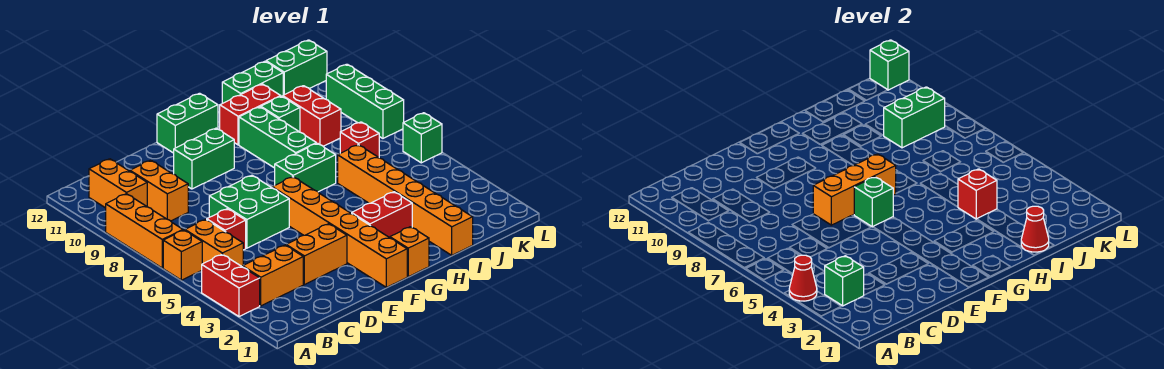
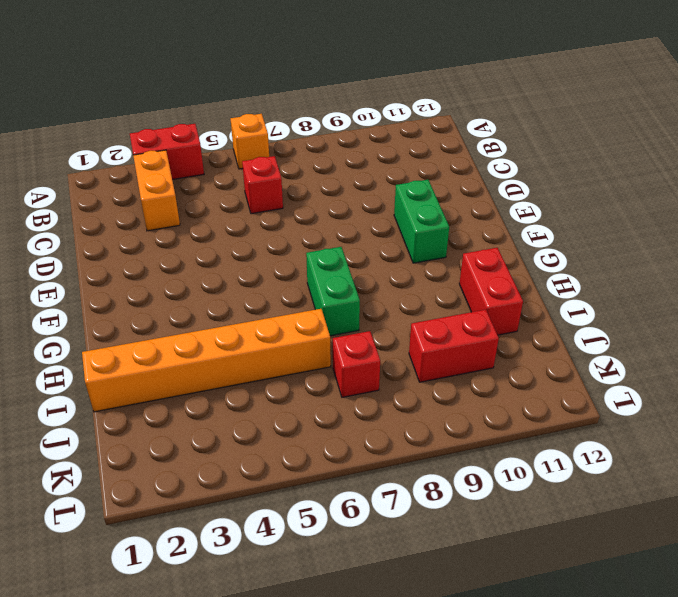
none -> orange 1x3 brick [106,194,183,268]
none -> orange 1x2 brick [185,219,243,267]
none -> orange 1x2 brick [89,159,147,208]
none -> orange 1x2 brick [130,160,188,221]

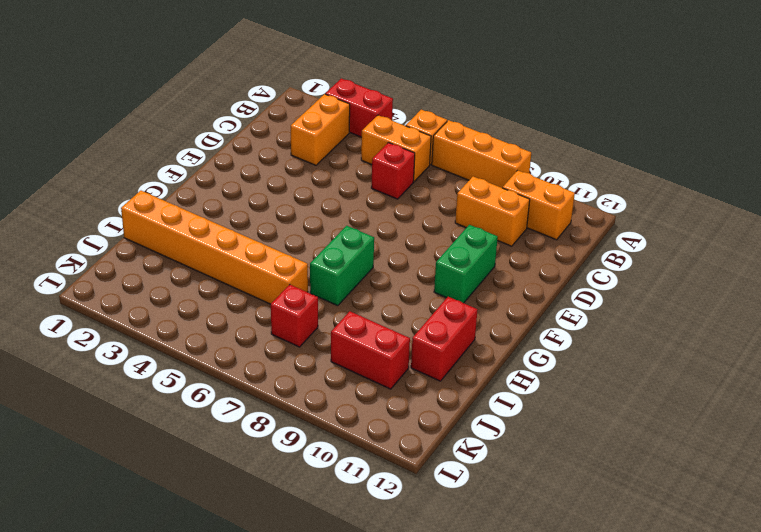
none -> orange 1x2 brick [286,224,347,285]
none -> green 2x2 brick [209,175,289,248]
none -> orange 1x6 brick [272,177,407,287]
none -> green 1x2 brick [157,93,218,153]

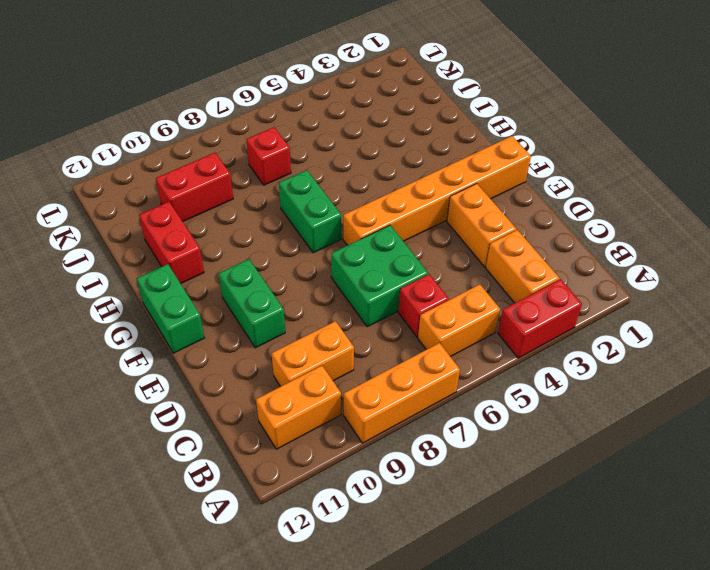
none -> orange 1x1 brick [163,230,202,280]
none -> orange 1x1 brick [390,227,429,277]
none -> red 1x2 brick [352,192,412,238]
none -> green 1x3 brick [239,107,316,168]

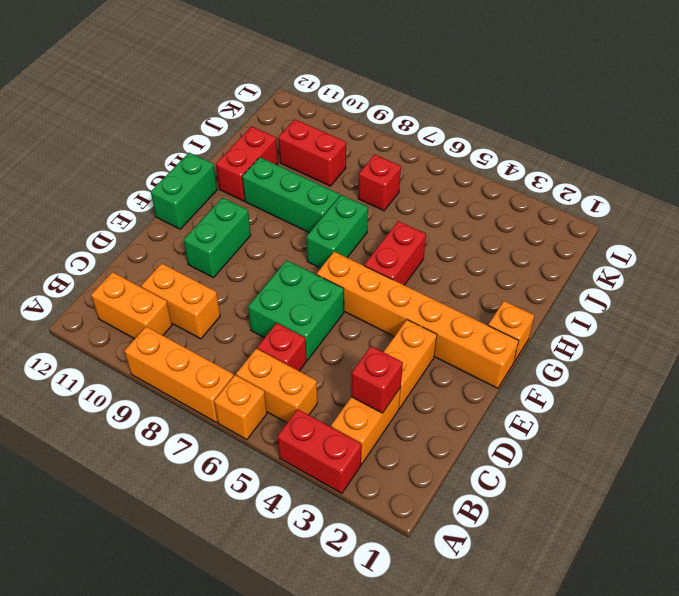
red 1x1 brick [351,346,403,413] -> red 1x1 brick moved to [958,169,997,219]
red 1x2 brick [364,221,426,285] -> red 1x2 brick moved to [352,192,412,238]
none -> orange 1x6 brick [338,145,473,255]
none -> green 1x1 brick [261,96,300,132]
none -> green 1x2 brick [222,61,283,103]
none -> green 1x2 brick [266,40,327,95]

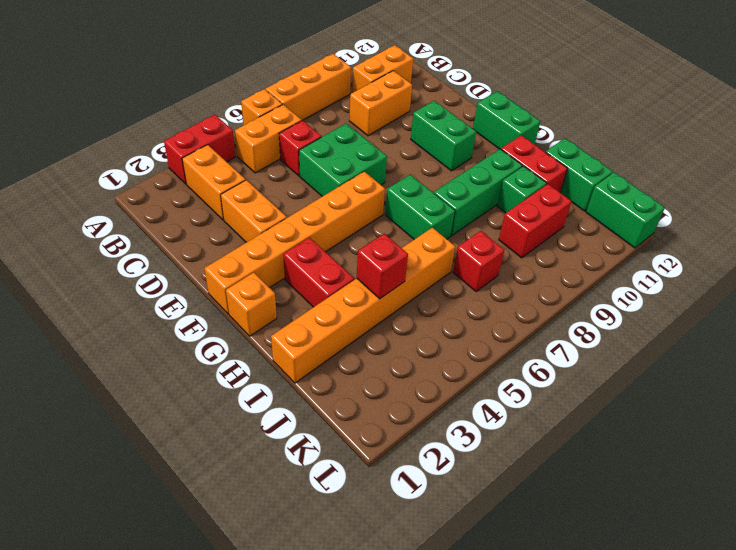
none -> green 1x1 brick [403,113,442,163]
none -> green 1x3 brick [326,64,404,138]
none -> red 1x1 cone [789,255,817,301]
none -> green 1x1 brick [824,256,864,306]

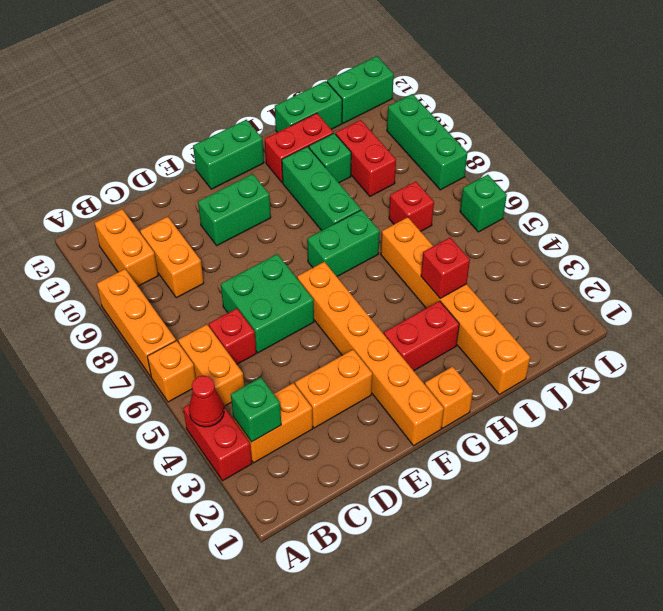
none -> orange 1x3 brick [813,154,896,225]
none -> green 1x1 brick [854,177,893,227]
none -> red 1x1 cone [1021,206,1049,252]
none -> green 1x2 brick [884,87,945,148]

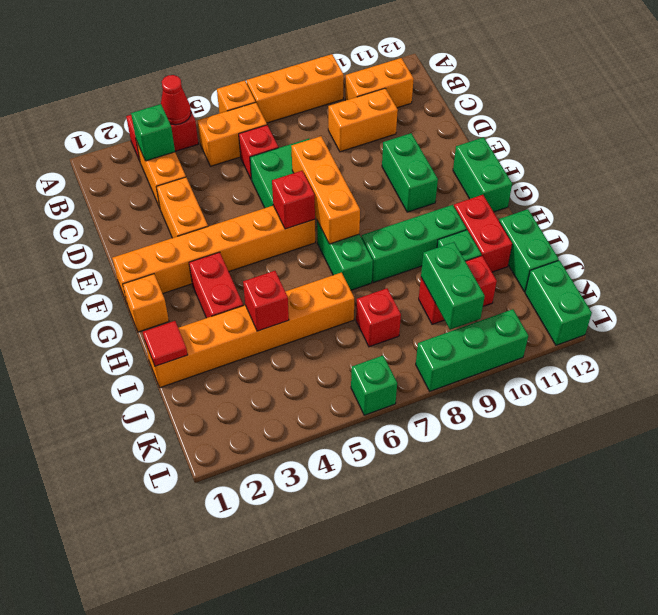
red 1x1 brick [272,171,315,229] -> green 1x1 brick [854,177,893,227]
red 1x1 tile [143,321,188,366] -> red 1x1 cone [1021,206,1049,252]
none -> green 1x1 brick [870,40,909,90]

